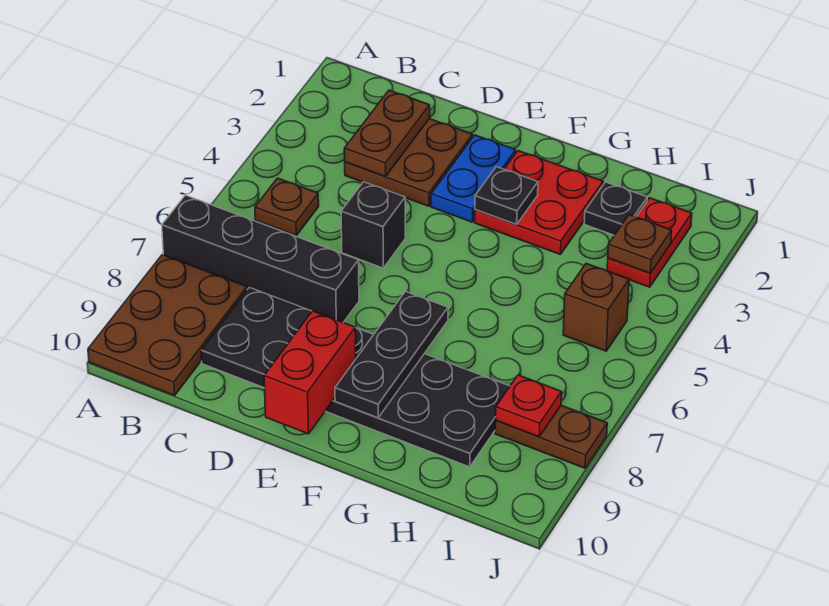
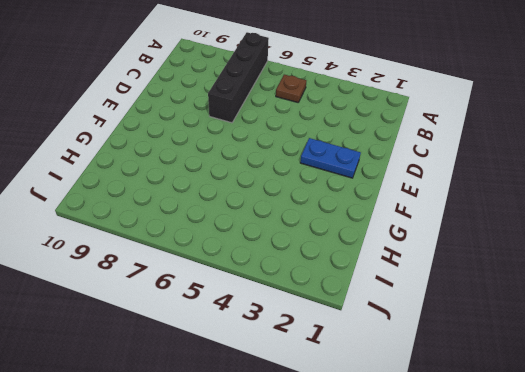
none -> brown 2x3 plate [88,255,247,395]
none -> brown 2x2 plate [345,119,473,206]
none -> black 2x6 plate [201,287,510,467]

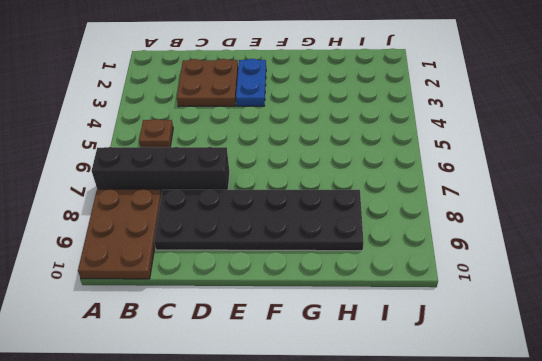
none -> black 1x1 brick [341,182,405,268]
none -> red 2x2 plate [475,151,603,255]
none -> black 1x1 plate [584,182,647,235]

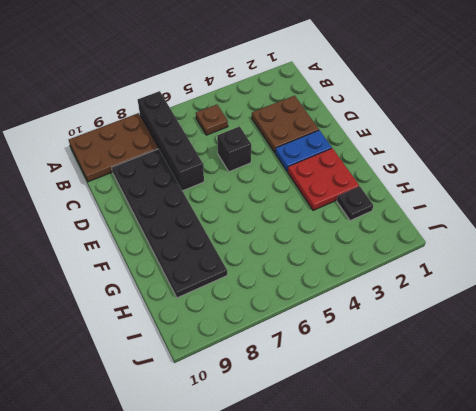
none -> red 1x2 plate [607,198,692,287]
none -> brown 1x1 brick [563,263,629,351]
none -> brown 1x2 plate [495,405,607,468]

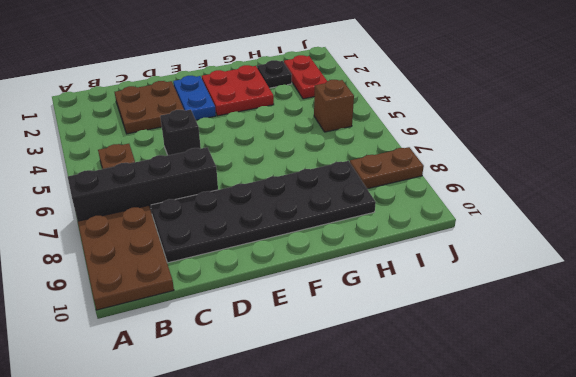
none -> brown 1x2 plate [344,90,430,177]
none -> red 1x2 brick [264,311,356,434]
none -> black 1x1 plate [475,167,538,224]

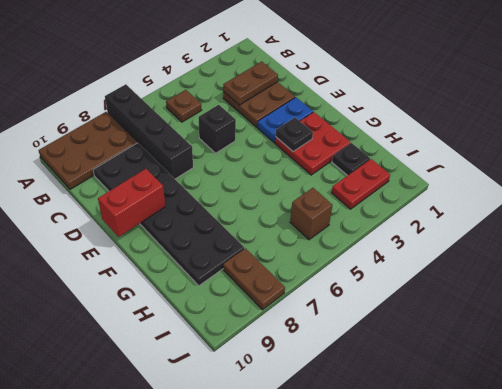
none -> black 1x3 plate [335,291,448,418]
none -> brown 1x1 plate [608,215,672,273]
none -> red 1x1 plate [496,375,562,437]

